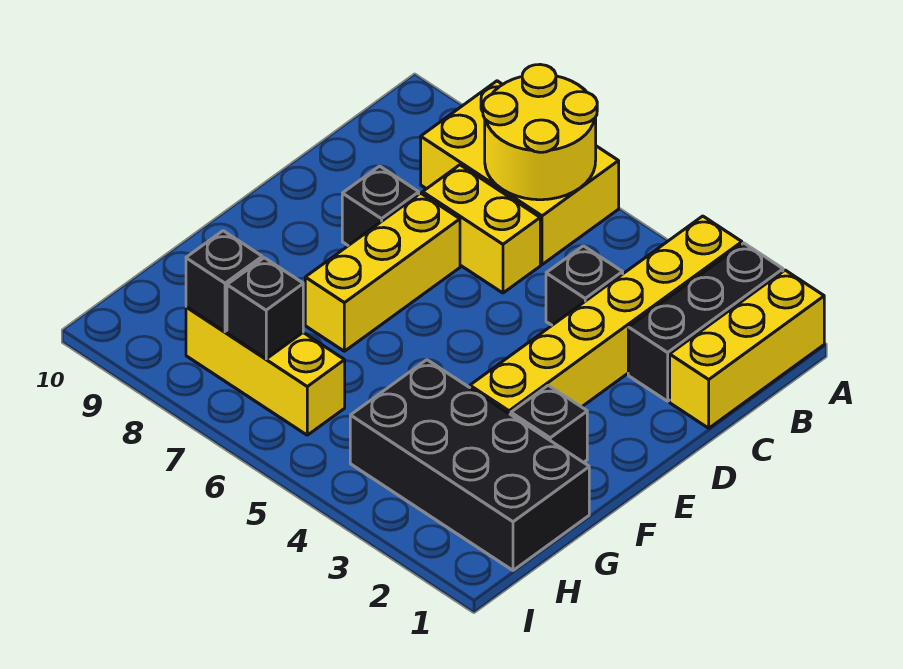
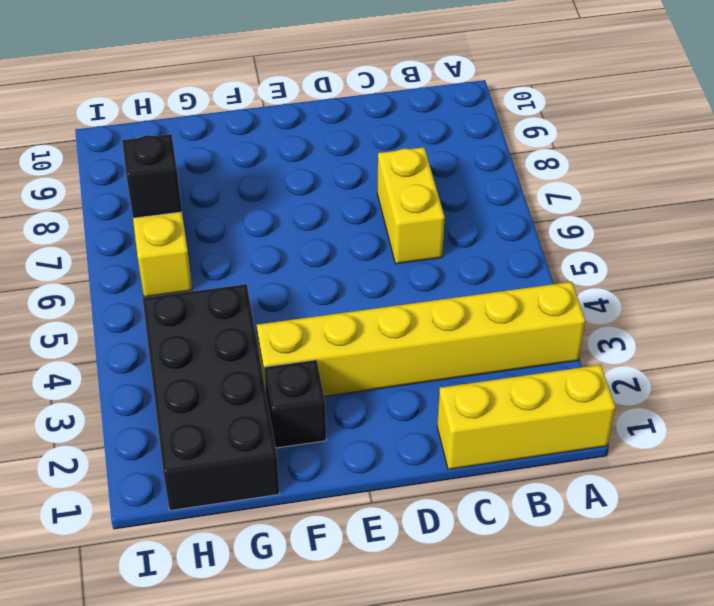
none -> black 1x3 brick [628,243,783,401]
none -> yellow 2x3 brick [421,81,619,265]
none -> black 1x1 brick [546,246,623,325]

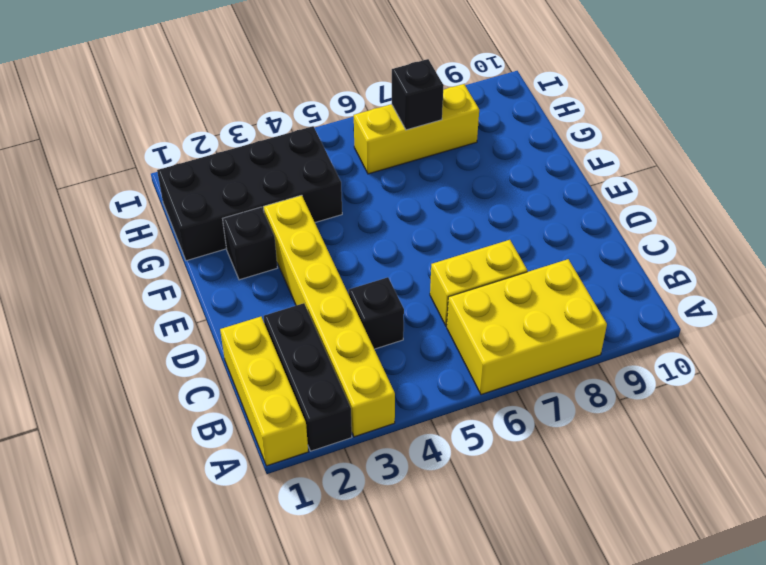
none -> yellow 1x3 brick [305,193,460,351]
none -> black 1x1 brick [342,166,419,246]
none -> yellow 2x2 round brick [483,65,597,200]

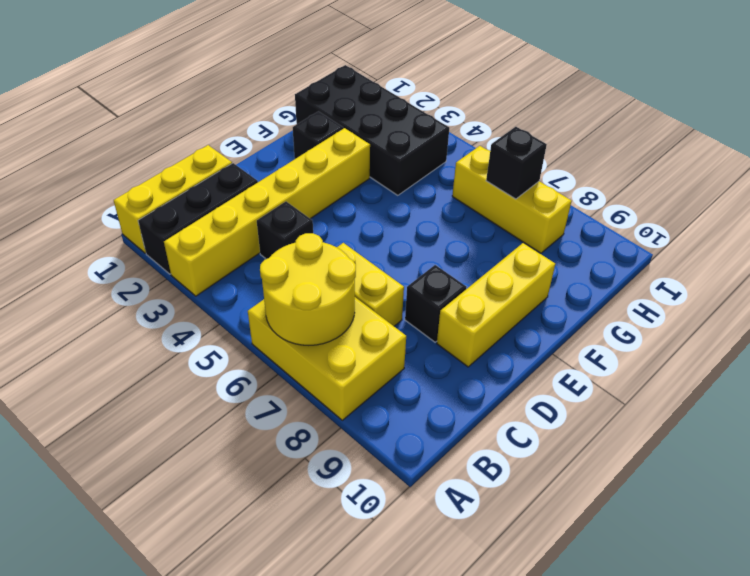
yellow 1x3 brick [437,243,555,367] -> yellow 1x3 brick moved to [305,193,460,351]
none -> black 1x1 brick [186,231,262,332]

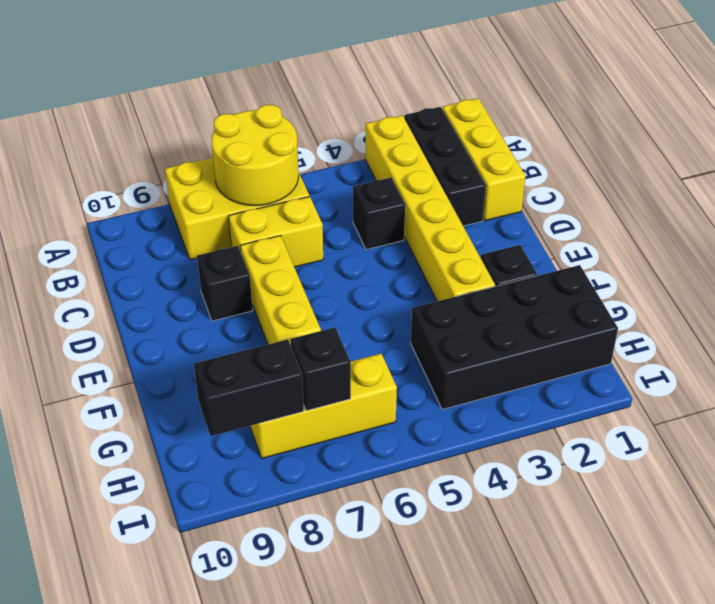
black 1x2 brick [194,340,304,436] -> black 1x1 brick [186,231,262,332]

